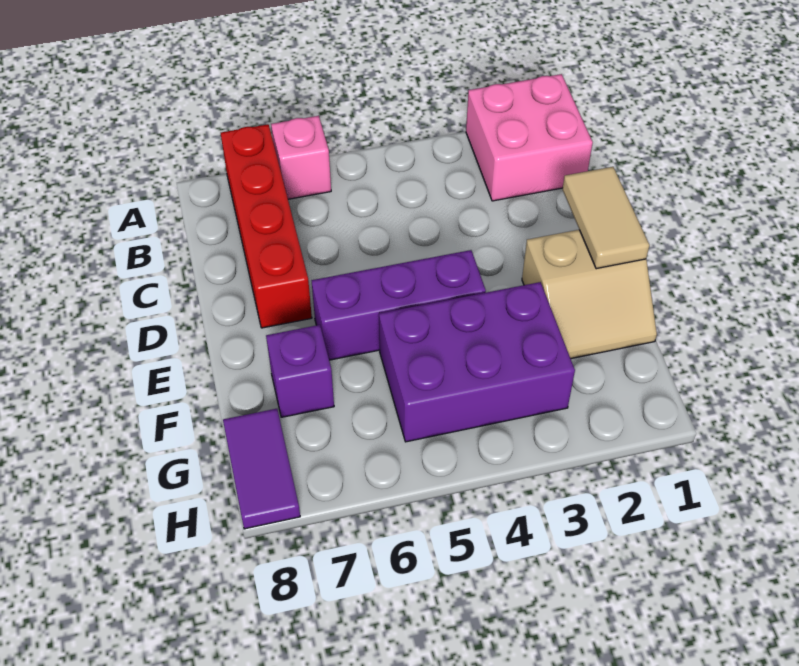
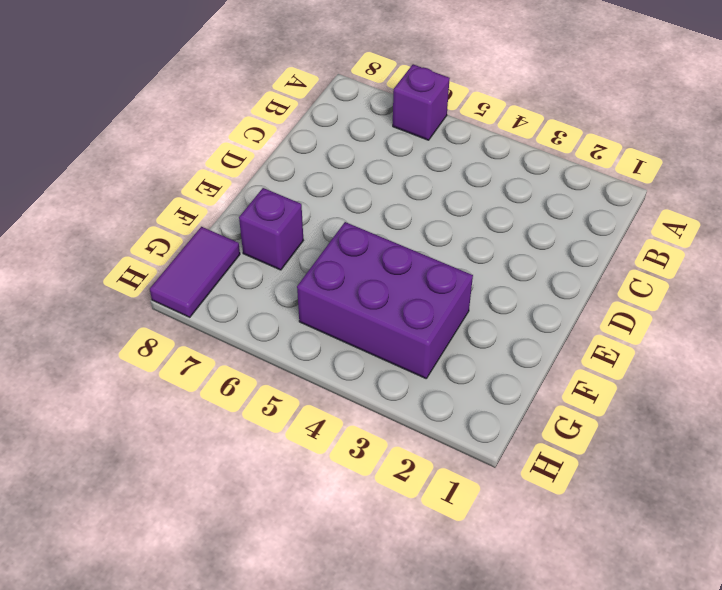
purple 1x1 brick [393,64,450,140] -> pink 1x1 brick [271,116,331,199]
none -> pink 2x2 brick [466,74,593,201]
none -> red 1x4 brick [221,124,312,328]

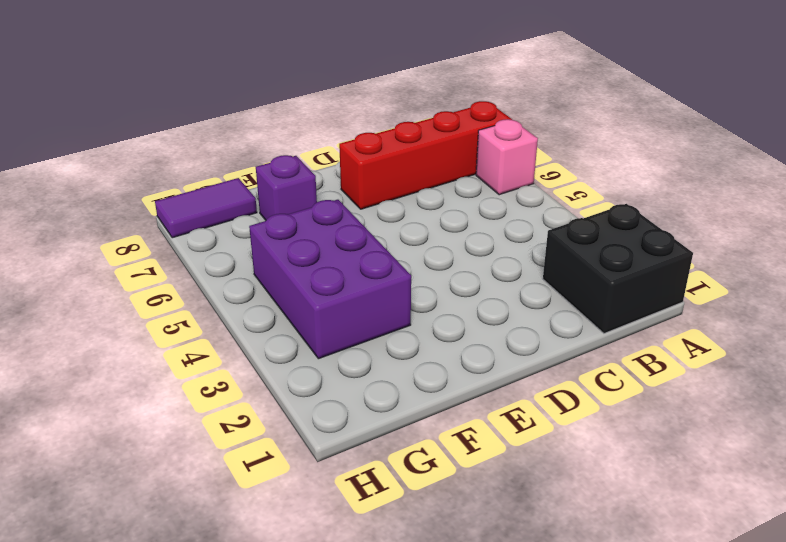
black 2x2 brick [543,204,693,333] -> pink 2x2 brick [466,74,593,201]
none -> tan 2x2 slope [522,230,657,359]
none -> purple 1x3 brick [312,250,486,360]

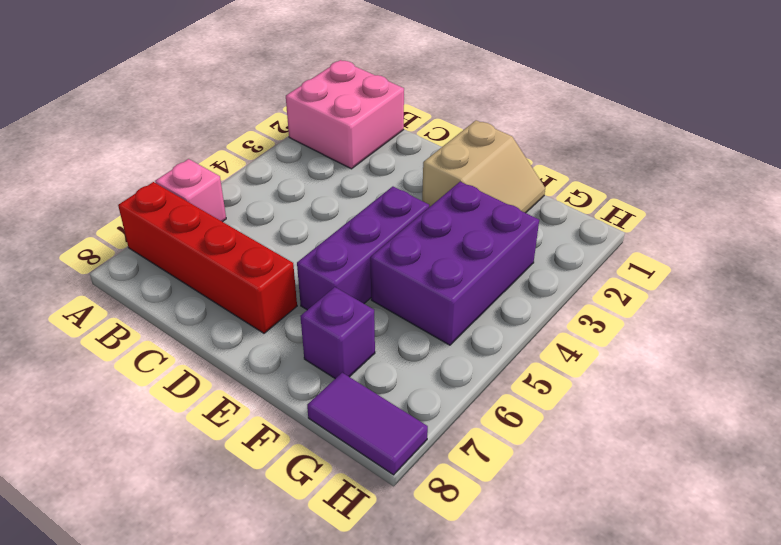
none -> tan 1x2 tile [563,167,650,269]

